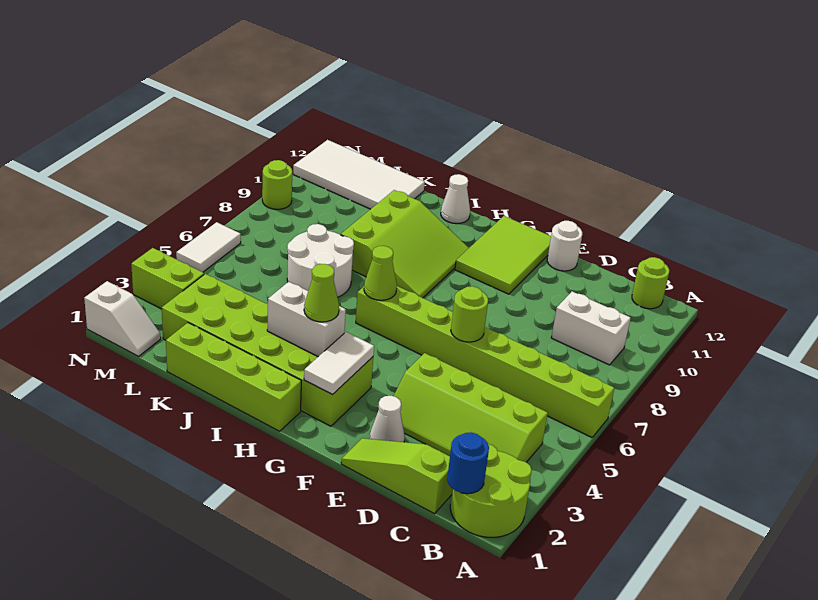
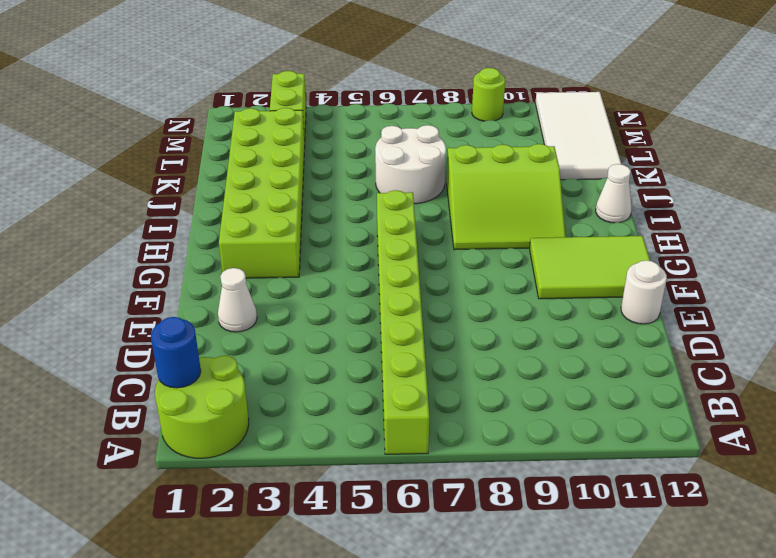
none -> lime 2x4 slope [394,353,548,462]
none -> white 1x2 brick [551,292,631,365]
none -> lime 1x1 round brick [632,257,669,309]

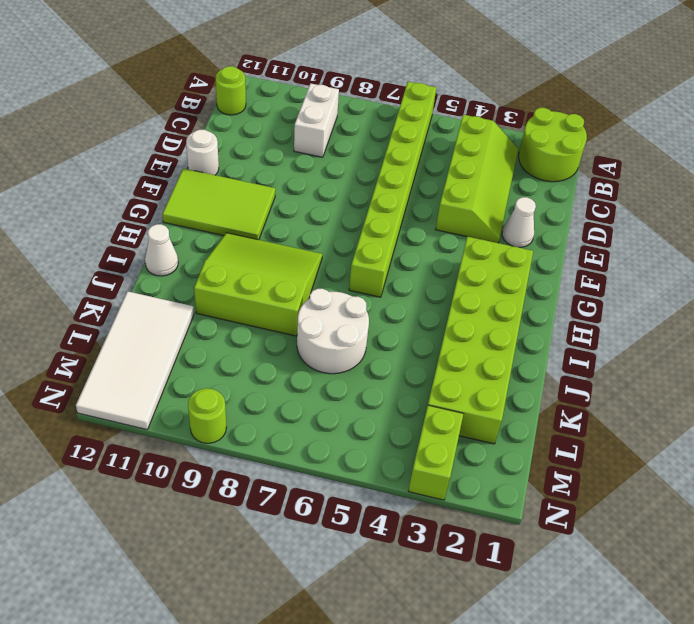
none -> lime 1x3 slope [341,438,452,514]
none -> lime 1x4 brick [166,323,301,431]
none -> white 1x2 slope [84,281,161,356]

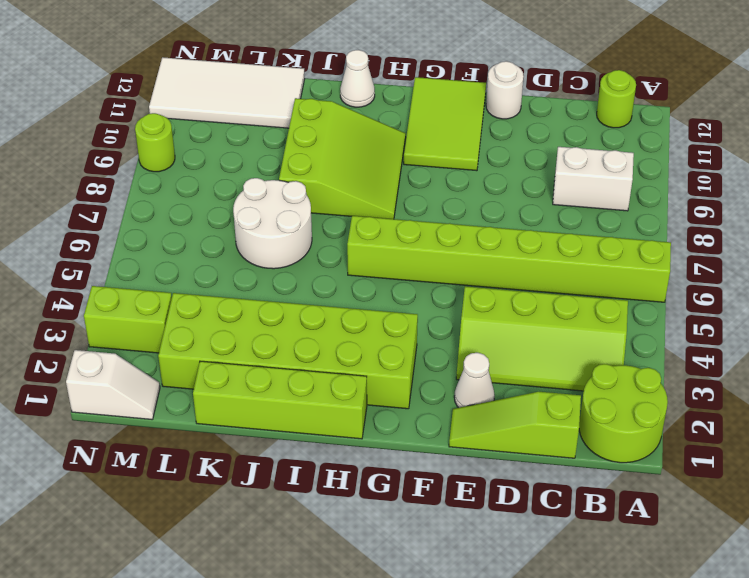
none -> white 1x2 tile [176,222,241,272]
none -> blue 1x1 round brick [447,432,489,494]
none -> lime 1x1 round brick [451,286,488,342]

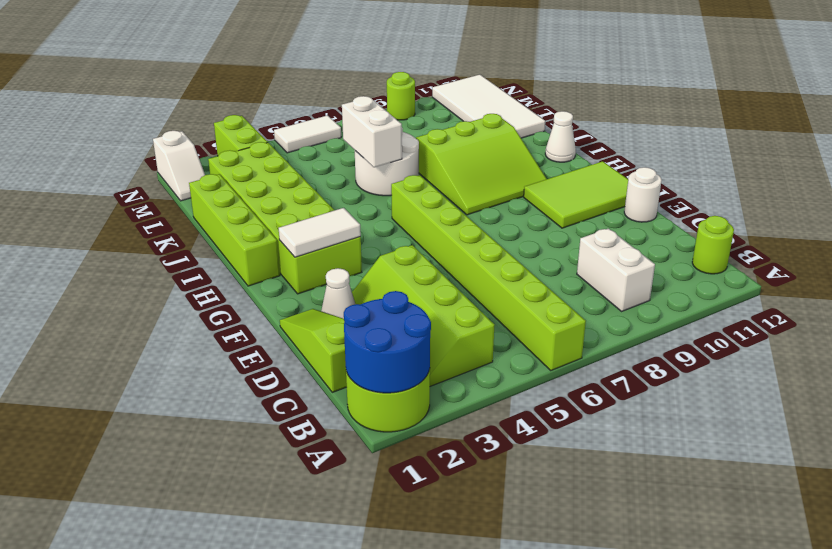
blue 2x2 round brick [344,291,431,393] -> blue 1x1 round brick [447,432,489,494]
white 1x2 brick [342,96,402,167] -> white 1x2 brick moved to [267,282,346,357]
none -> lime 1x1 round brick [451,286,488,342]
none -> lime 1x1 cone [364,246,397,300]
none -> lime 1x1 cone [304,264,339,322]

